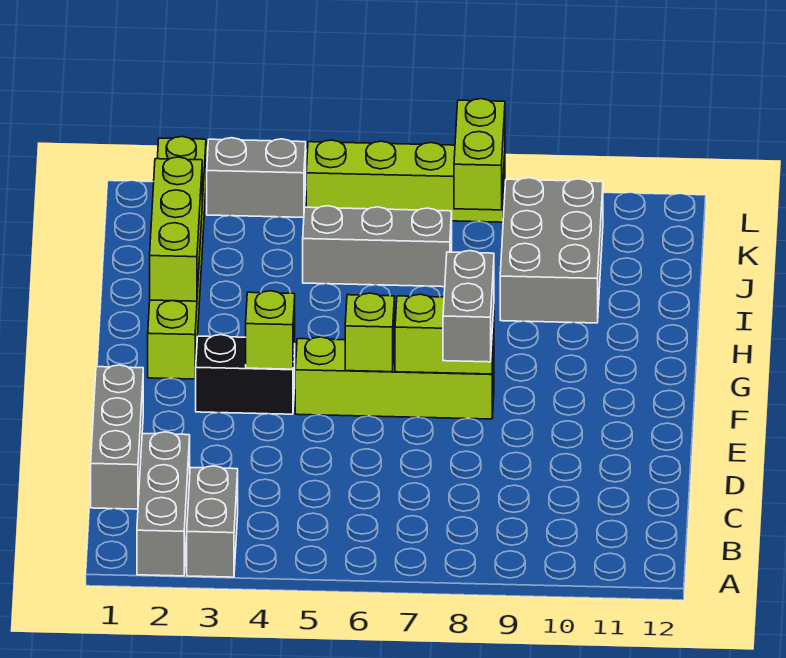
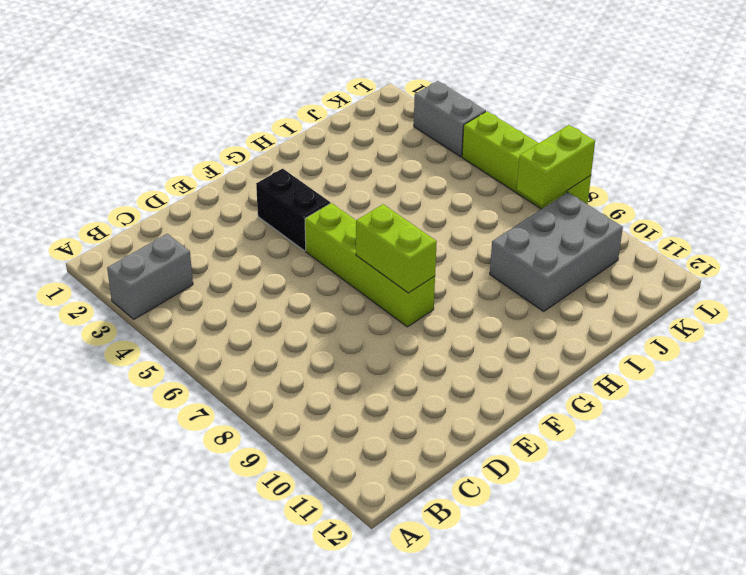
none -> grey 1x3 brick [137,432,190,576]
none -> grey 1x3 brick [91,365,143,509]
none -> lime 1x6 brick [148,137,206,379]

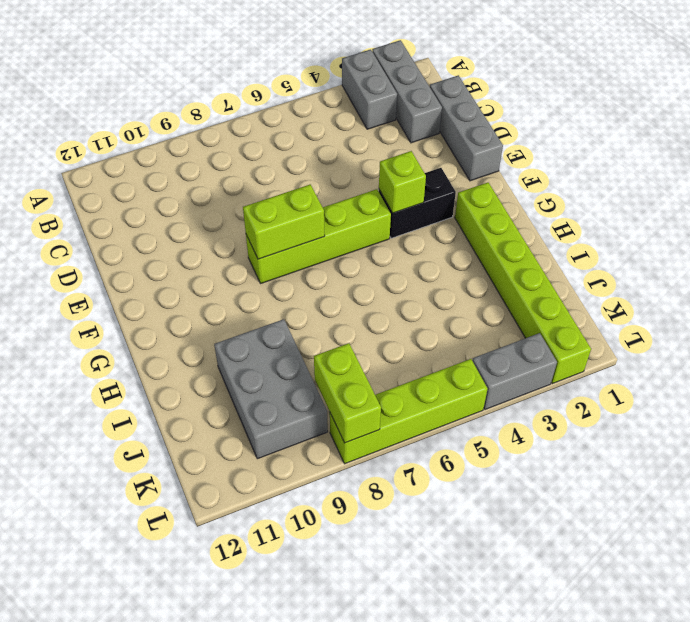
none -> grey 1x3 brick [303,206,452,287]
none -> lime 1x1 brick [345,293,394,372]
none -> lime 1x3 brick [150,157,202,301]

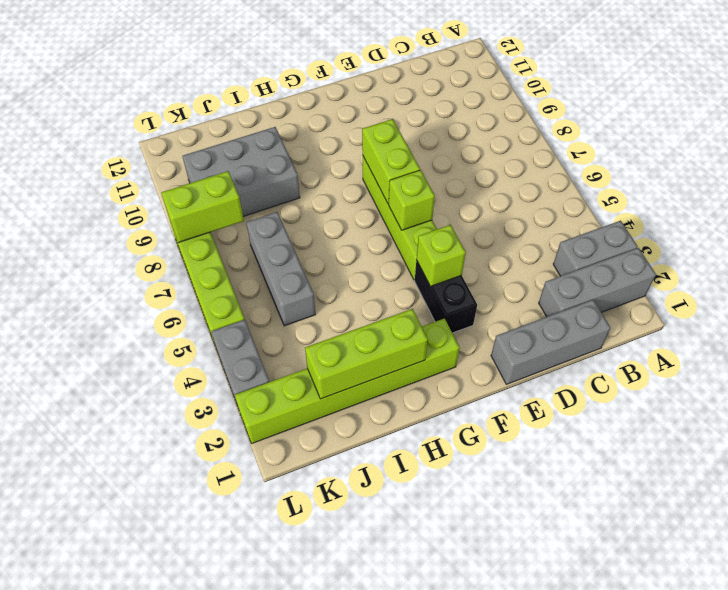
none -> grey 1x2 brick [443,251,494,362]

